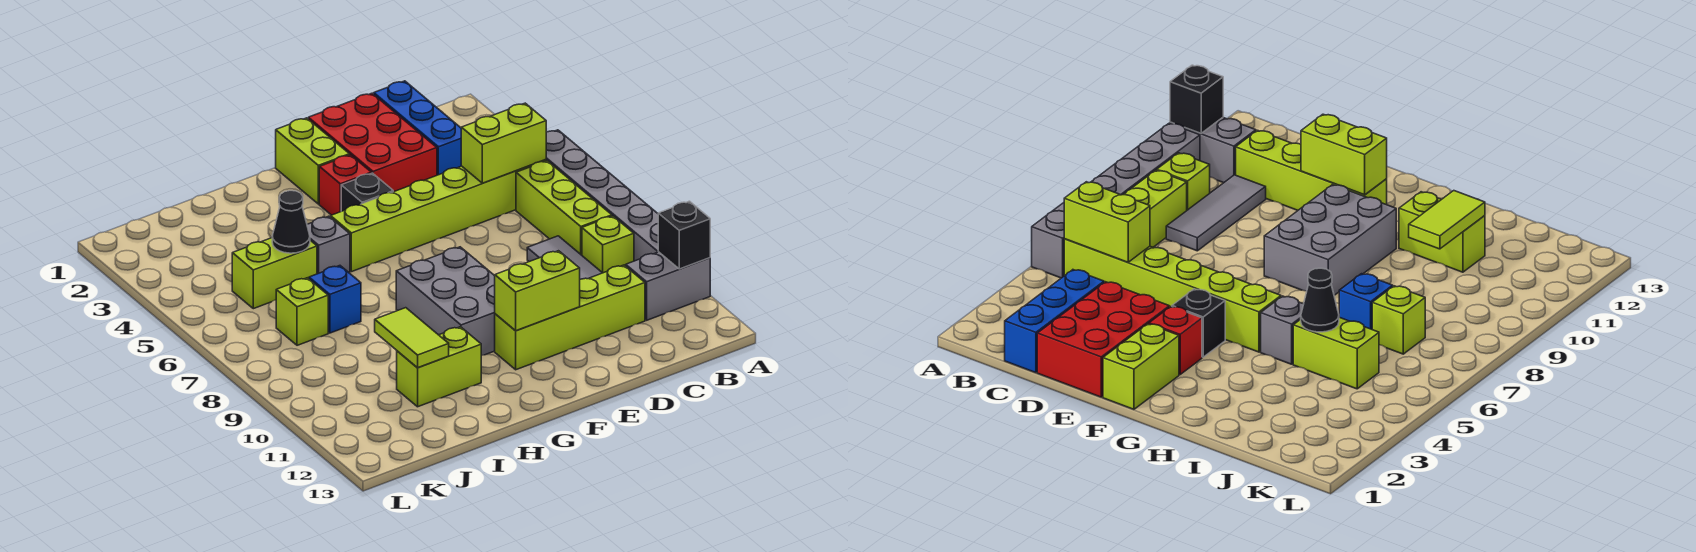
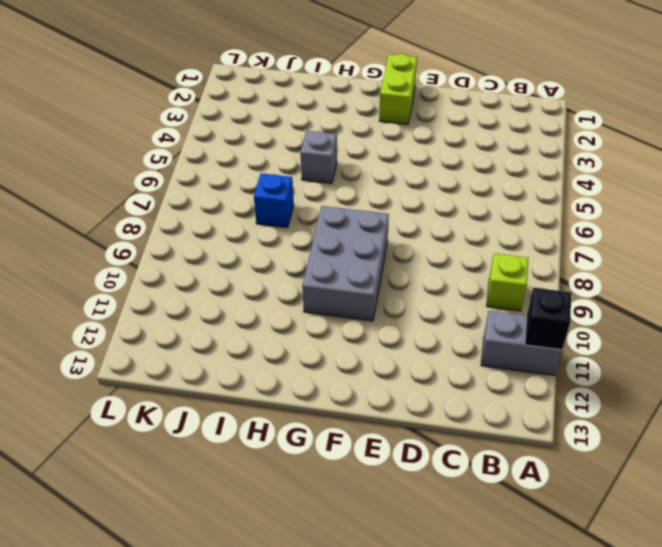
none -> grey 1x6 brick [546,130,658,261]
none -> lime 1x6 brick [331,160,546,272]
none -> lime 1x3 brick [516,161,612,255]

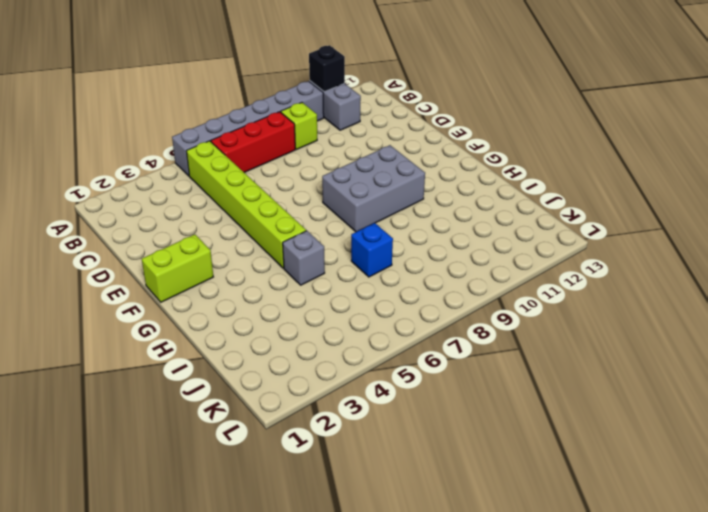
red 1x3 brick [211,112,295,172] -> lime 1x3 brick [516,161,612,255]
none -> blue 1x3 brick [374,81,461,175]
none -> grey 1x3 tile [527,236,602,279]
none -> lime 1x4 brick [495,265,645,370]

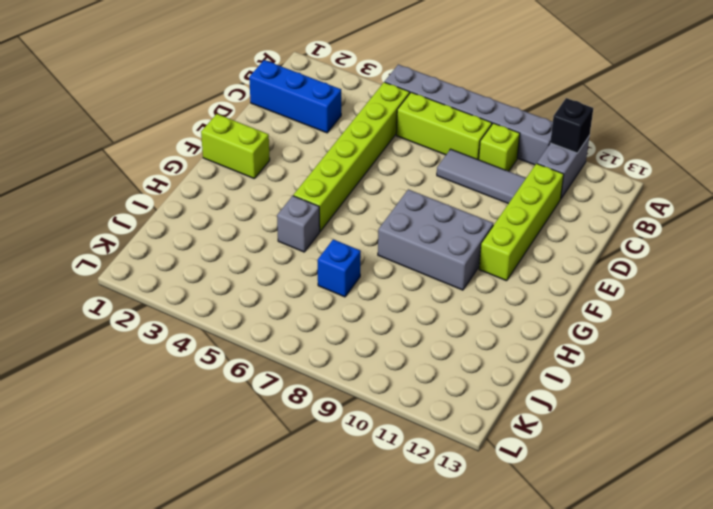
none -> red 2x3 brick [308,93,437,192]
none -> red 1x1 brick [319,155,371,215]
none -> black 1x1 brick [341,173,393,211]

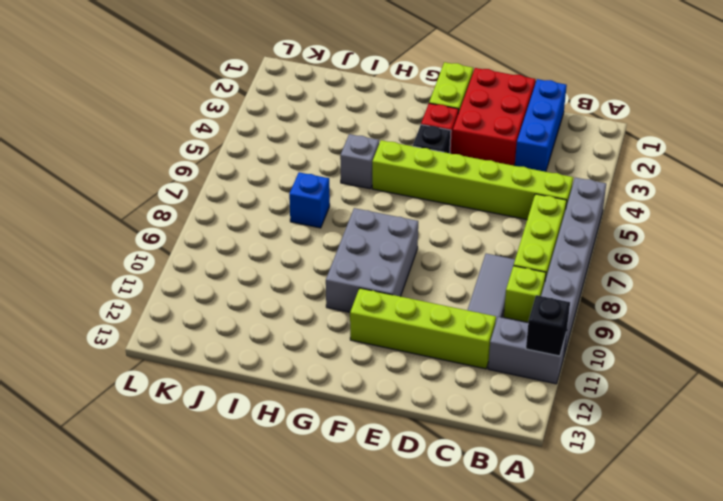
none -> lime 1x2 brick [397,327,481,407]
none -> lime 1x2 brick [232,238,317,309]
none -> lime 1x1 brick [276,278,328,345]

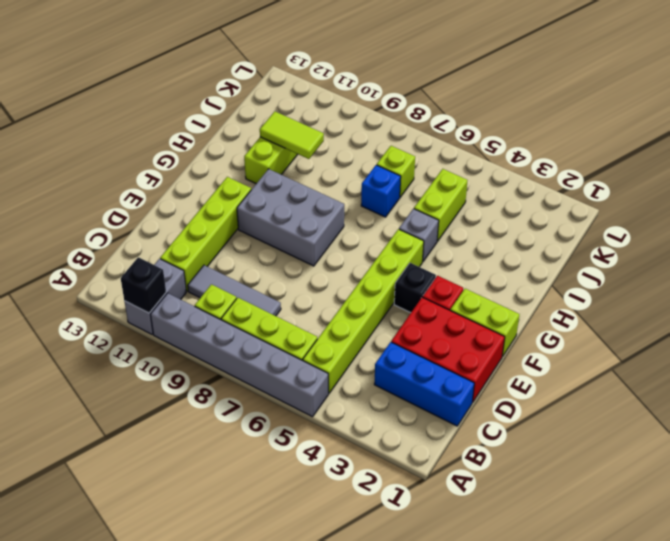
none -> lime 1x2 brick [461,103,546,183]
none -> lime 1x2 brick [495,251,580,331]
none -> black 1x1 cone [272,191,310,253]

